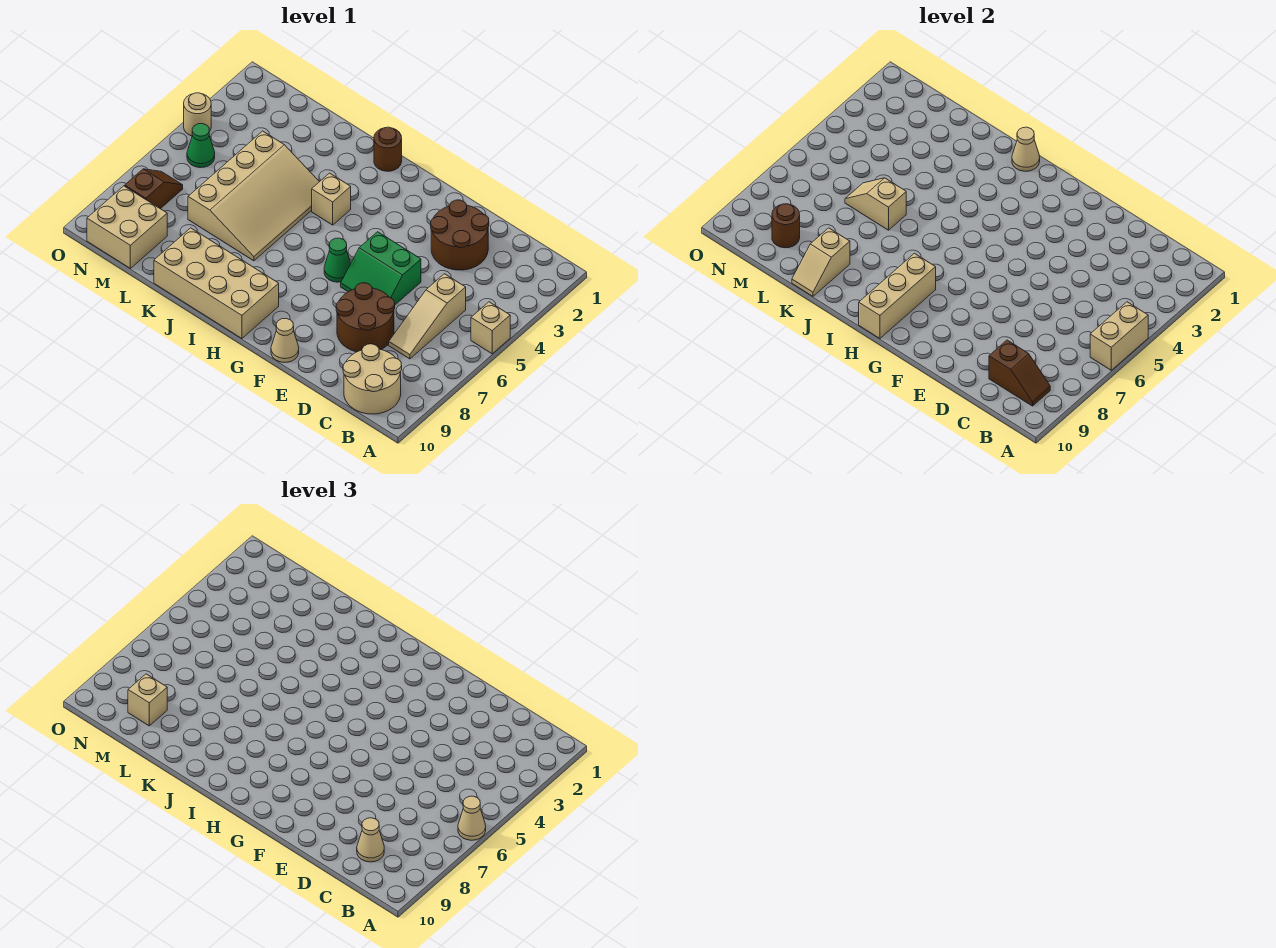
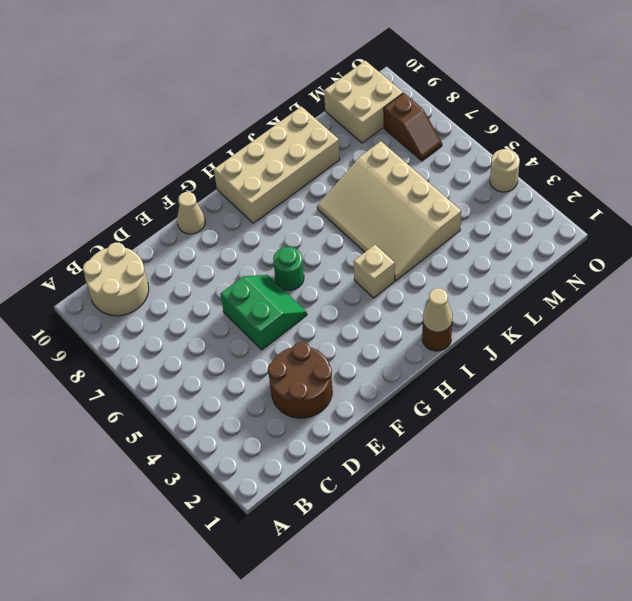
green 2x2 slope [220,275,307,350] -> green 2x2 slope turned to [341,232,421,305]
green 1x1 round brick [273,247,304,290] -> green 1x1 cone [324,238,351,282]
none -> tan 1x1 brick [471,302,510,354]
none -> tan 1x3 slope [389,274,466,359]
none -> brown 2x2 round brick [336,283,395,352]

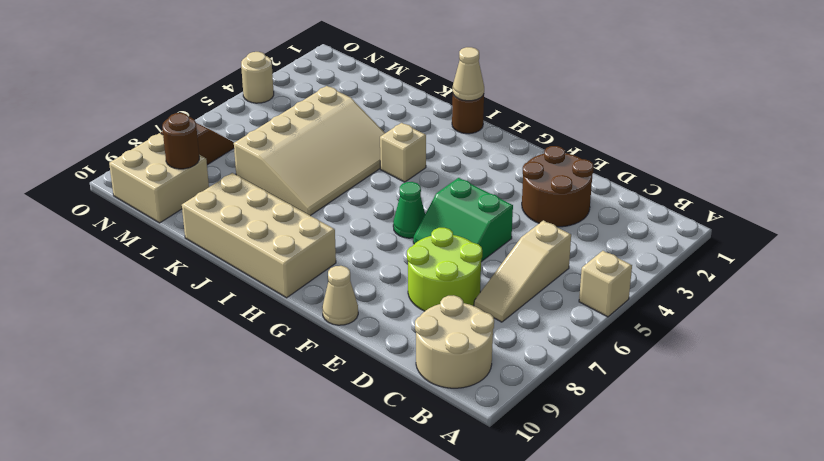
lime 2x2 round brick [407,228,482,311] -> brown 2x2 round brick [336,283,395,352]
none -> green 1x1 cone [187,124,215,168]
none -> tan 1x2 brick [1090,302,1148,370]
none -> brown 1x2 slope [989,340,1050,406]

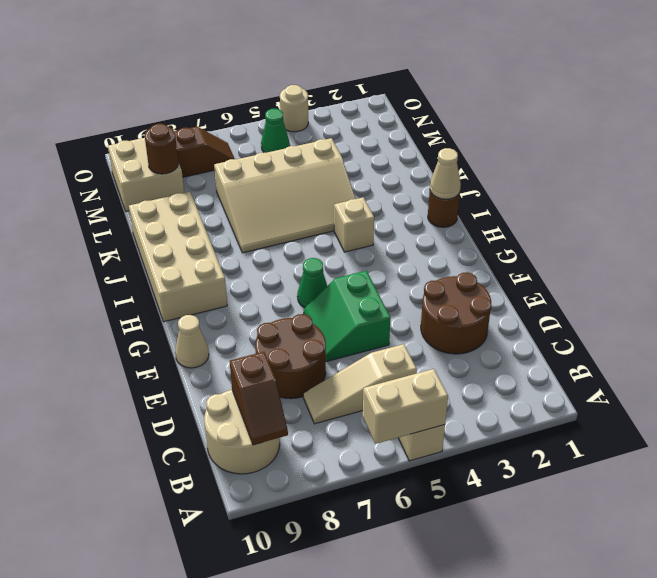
none -> tan 1x3 brick [859,253,936,338]
none -> tan 1x2 slope [845,178,906,230]
none -> tan 1x2 slope [792,228,850,296]

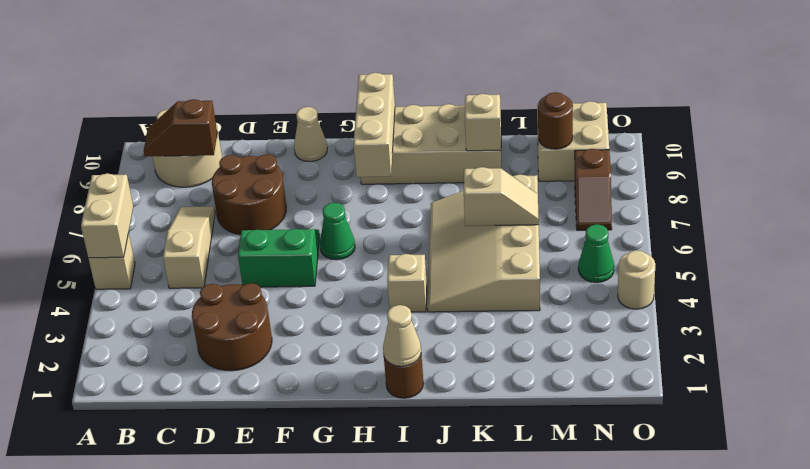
none -> tan 1x1 cone [458,796,486,840]
none -> tan 1x1 cone [357,818,384,862]
none -> tan 1x1 brick [128,674,167,726]

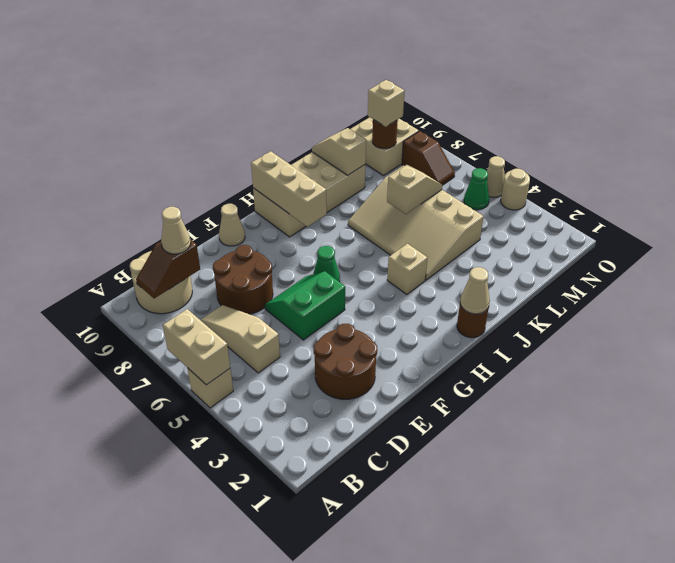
tan 1x1 cone [487,156,505,197] -> tan 1x1 cone moved to [458,796,486,840]

